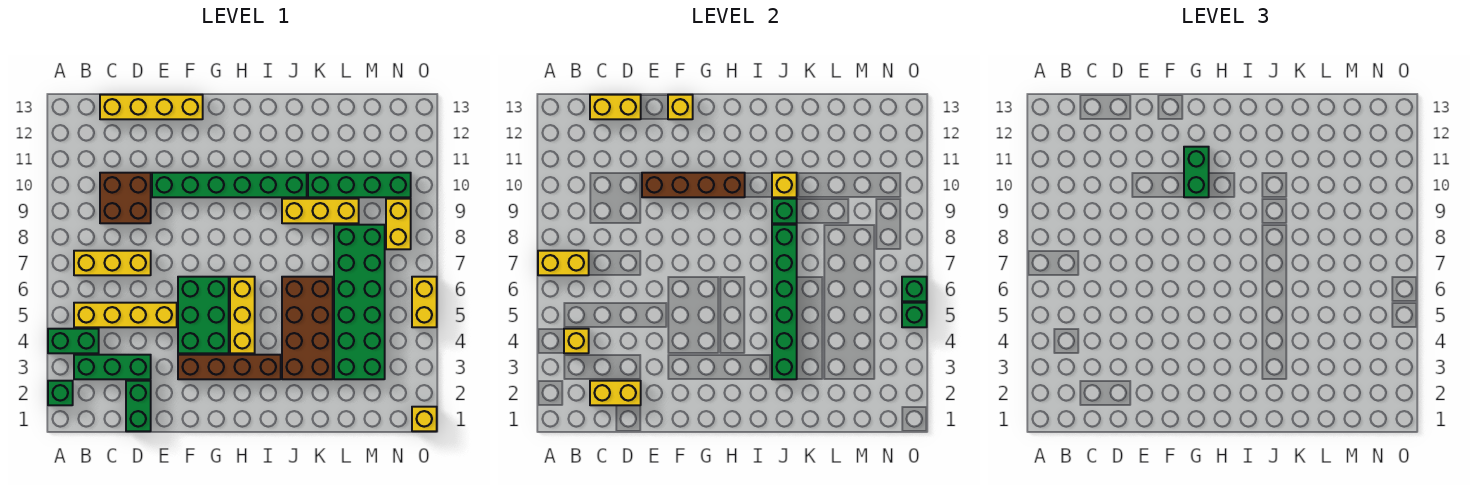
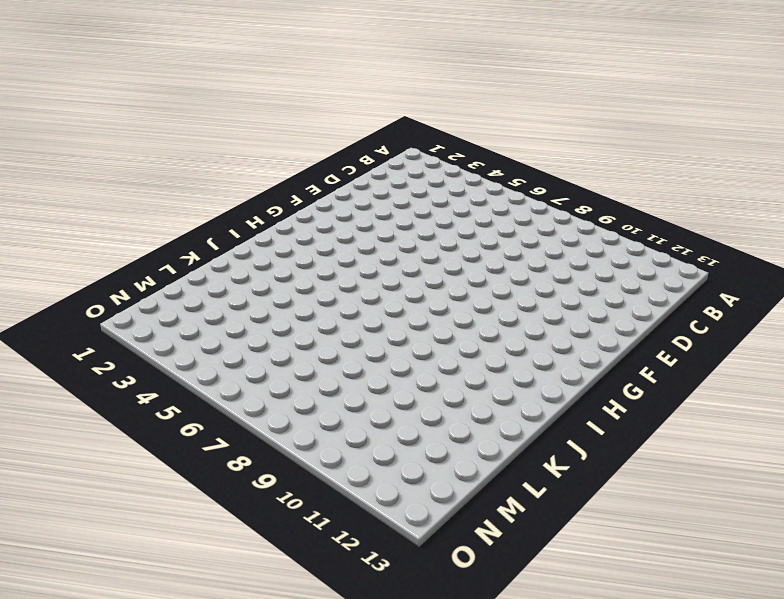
none -> green 1x1 brick [48,381,73,405]
none -> green 1x2 brick [48,329,99,353]
none -> green 1x3 brick [74,355,151,379]
none -> yellow 1x4 brick [74,303,177,327]

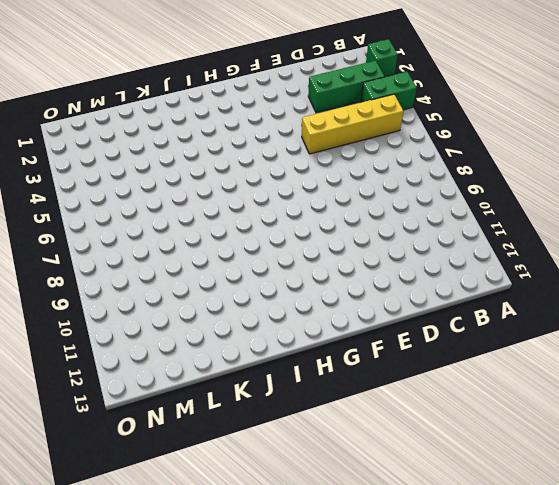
none -> yellow 1x3 brick [74,251,151,275]
none -> brown 2x2 brick [100,173,151,223]
none -> yellow 1x4 brick [100,95,203,119]
none -> green 1x2 brick [126,381,151,431]

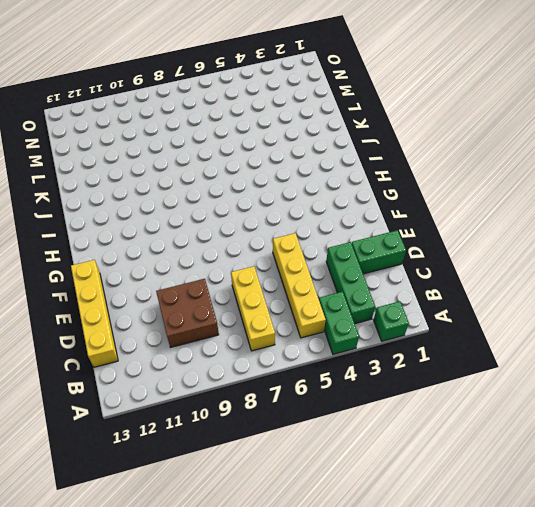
none -> green 1x6 brick [152,173,307,197]
none -> brown 1x4 brick [178,355,281,379]
none -> green 2x3 brick [178,277,229,353]
none -> yellow 1x3 brick [230,277,255,353]

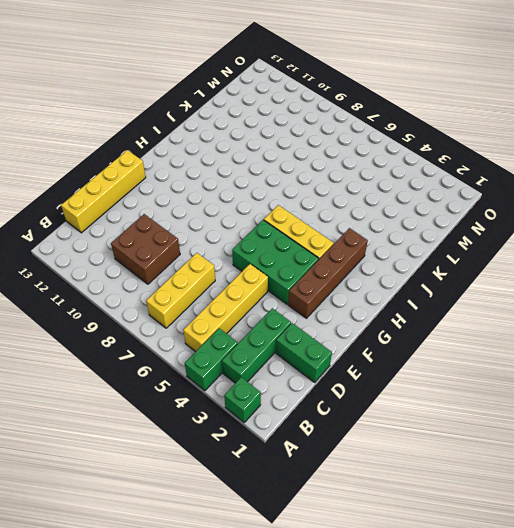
none -> green 1x6 brick [152,173,307,197]
none -> brown 2x4 brick [282,277,333,379]
none -> yellow 1x3 brick [282,199,359,223]
none -> green 1x4 brick [308,173,411,197]

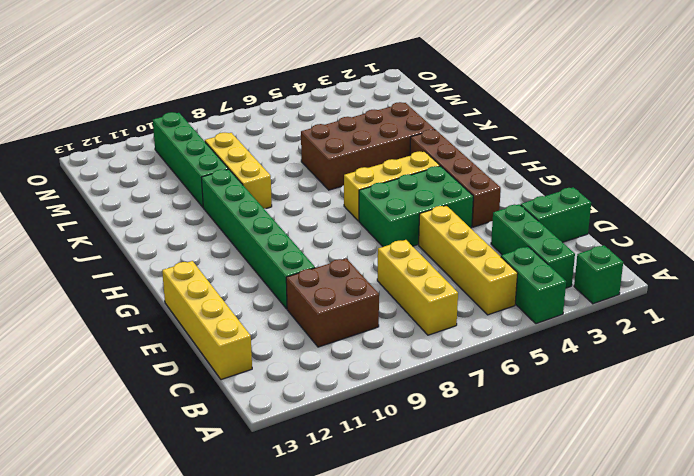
none -> green 2x6 brick [334,225,385,379]
none -> yellow 1x2 brick [386,199,411,249]
none -> yellow 1x1 brick [412,407,437,431]
none -> yellow 1x2 brick [412,277,437,327]

